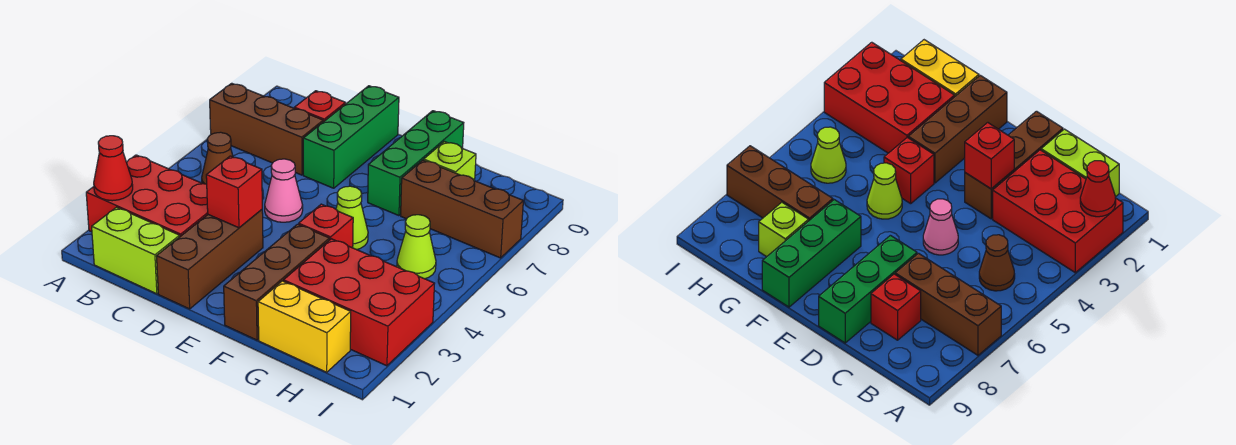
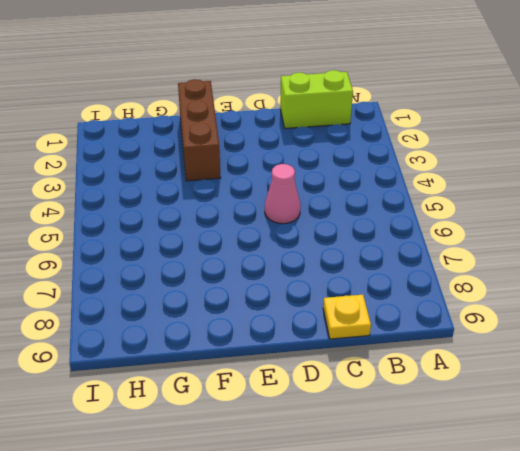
yellow 1x1 plate [323,295,371,339] -> none
none -> red 2x3 brick [86,155,208,236]
none -> brown 1x3 brick [210,83,323,175]
none -> brown 1x1 cone [202,132,233,184]

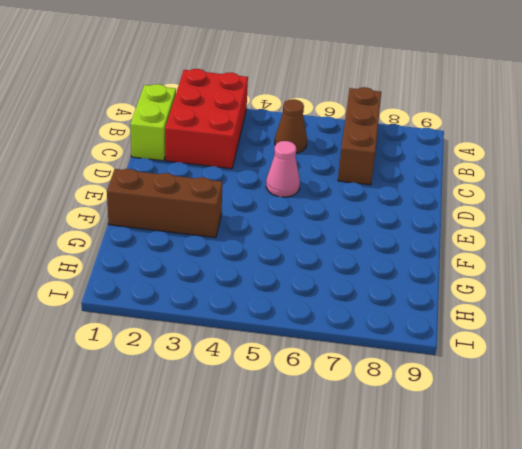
none -> red 1x1 brick [294,91,346,122]
none -> brown 1x3 brick [157,210,263,309]
none -> green 1x3 brick [303,86,399,188]

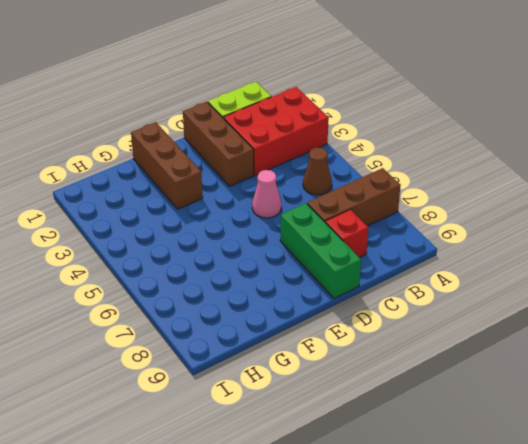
none -> red 1x1 brick [299,204,353,248]
none -> lime 1x1 cone [336,186,368,250]
none -> green 1x3 brick [368,111,464,216]

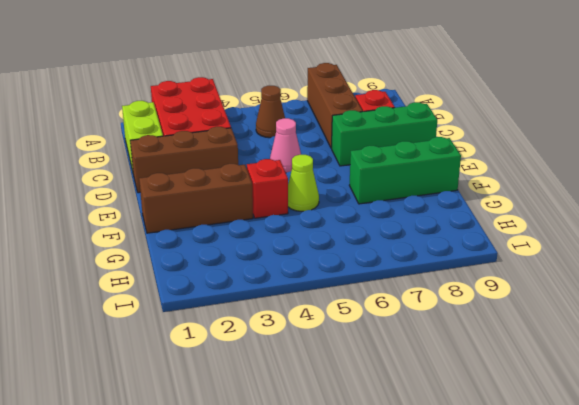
none -> yellow 1x2 brick [258,281,351,372]
none -> red 2x3 brick [283,239,435,366]
none -> brown 1x3 brick [401,160,523,258]

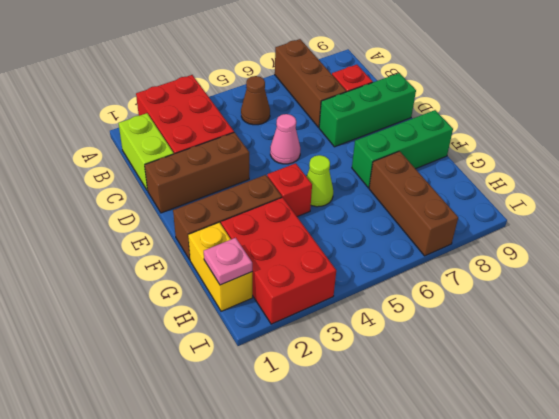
pink 1x1 plate [204,238,252,285] -> none
none -> lime 1x1 brick [424,141,476,181]
none -> lime 1x1 cone [397,215,436,279]
none -> red 1x1 cone [94,136,133,201]

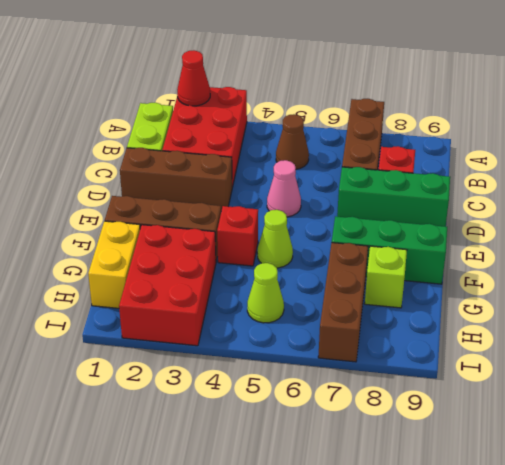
none -> red 1x1 brick [206,156,262,228]

